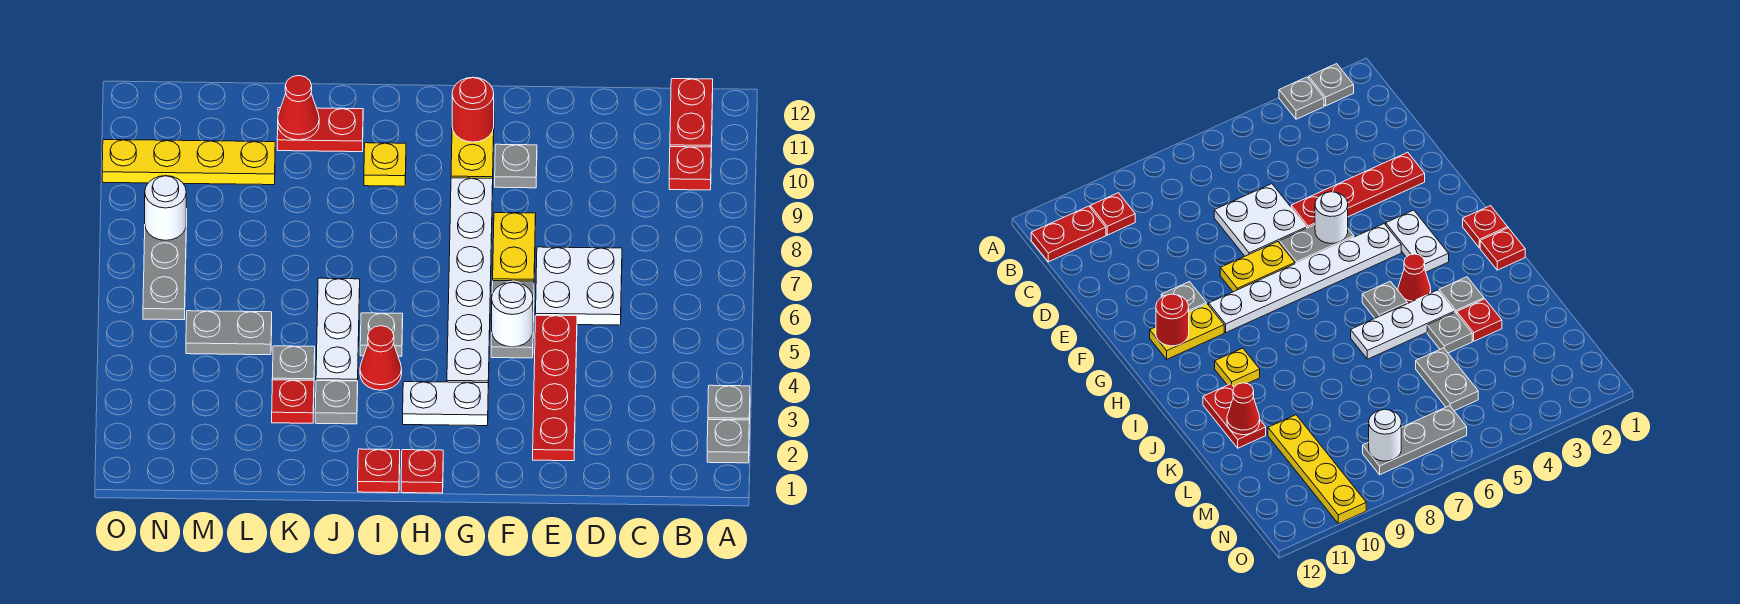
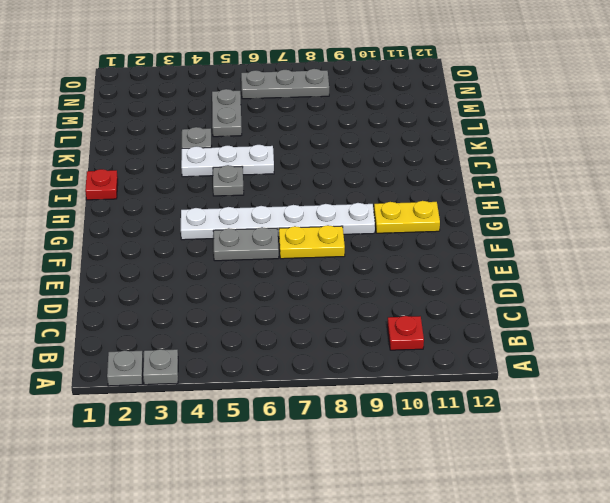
none -> red 1x2 plate [670,79,713,152]
none -> white 2x2 plate [536,247,622,325]
none -> red 1x4 plate [533,315,577,461]

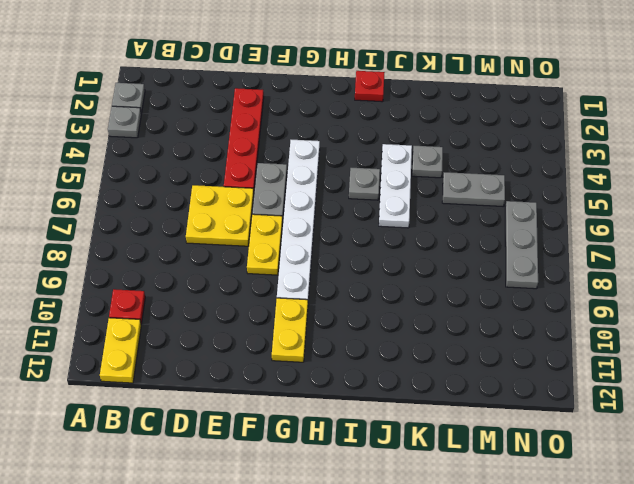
yellow 1x2 plate [100,318,141,383] -> red 1x2 plate [670,79,713,152]
yellow 2x2 plate [186,185,254,246] -> white 2x2 plate [536,247,622,325]
none -> grey 1x1 plate [495,144,537,188]
none -> white 1x2 plate [403,382,488,426]
none -> red 1x1 plate [401,450,443,493]

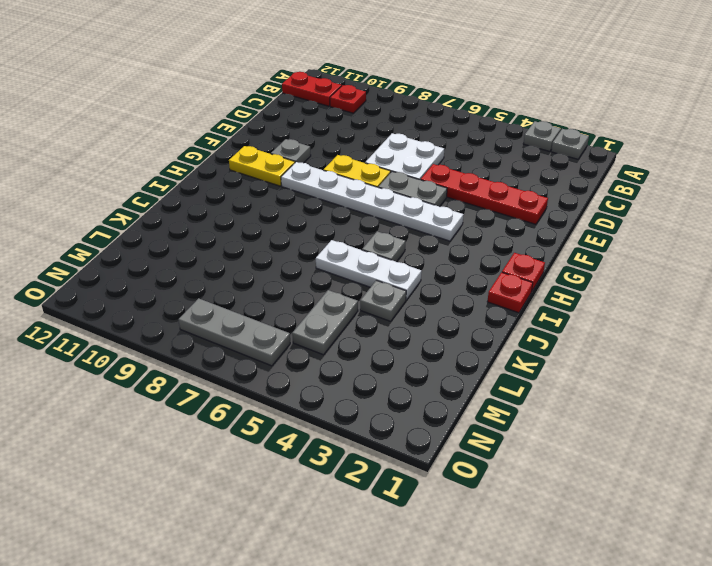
none -> white 1x2 plate [403,382,488,426]
none -> red 1x1 cone [360,326,402,390]
none -> yellow 1x1 plate [364,143,406,186]

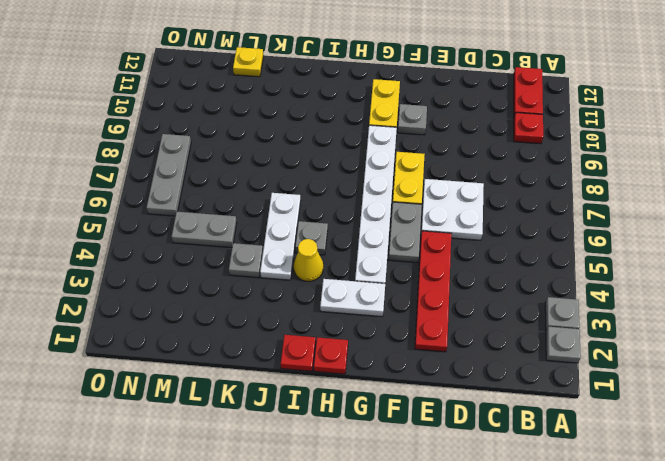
yellow 1x1 cone [294,239,323,281] -> red 1x1 cone [360,326,402,390]
yellow 1x1 plate [233,47,264,77] -> yellow 1x1 plate moved to [364,143,406,186]
none -> grey 1x1 plate [315,381,358,424]
none -> red 1x2 plate [277,108,363,152]
none -> red 1x1 plate [272,380,314,423]

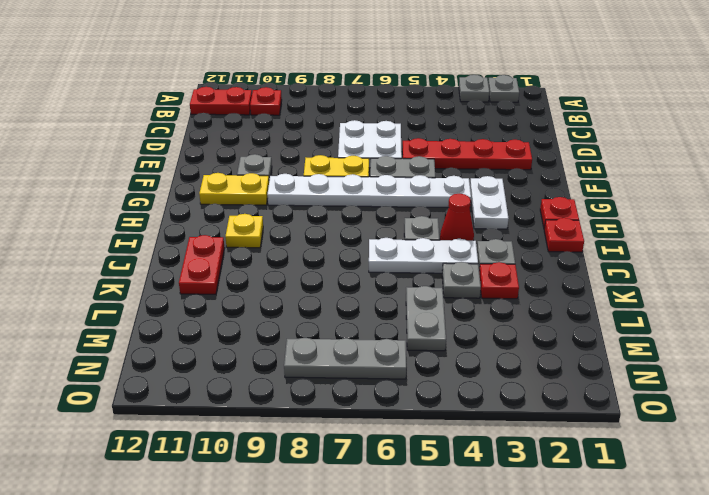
none -> yellow 1x4 plate [102,140,275,185]
none -> white 1x1 round brick [492,282,533,347]
none -> red 1x1 round brick [452,77,494,142]

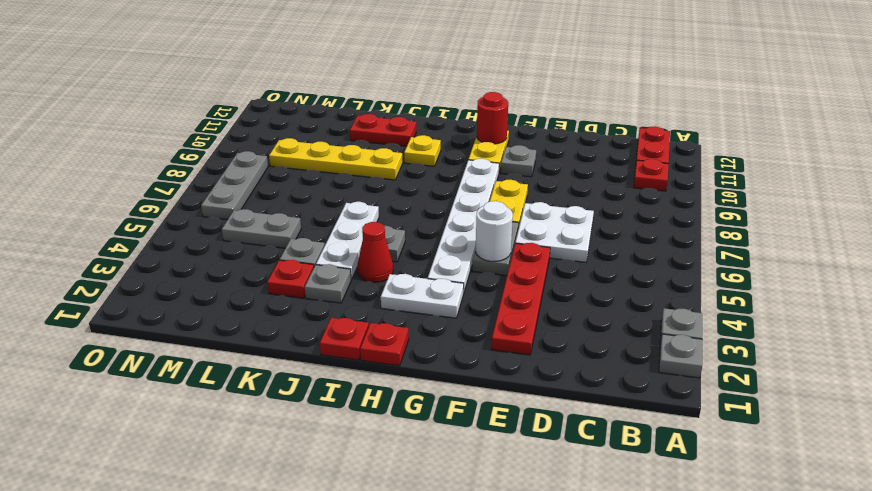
yellow 1x4 plate [269,138,403,180] -> yellow 1x4 plate moved to [102,140,275,185]
none -> red 1x1 cone [278,75,319,140]
none -> white 1x1 round brick [145,176,186,240]

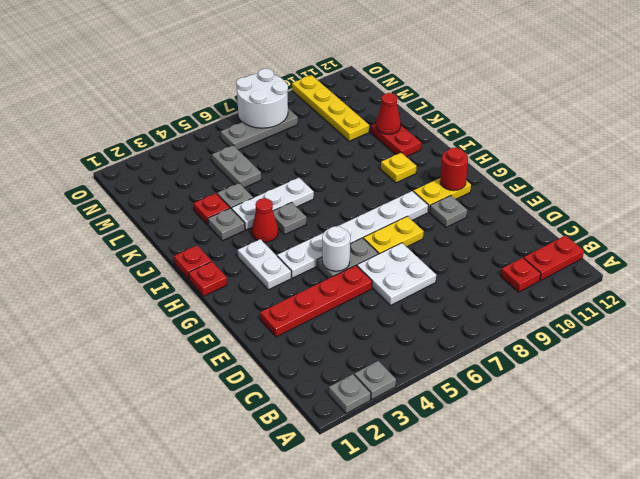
white 2x2 round brick [236,69,288,128] -> white 1x1 round brick [145,176,186,240]

